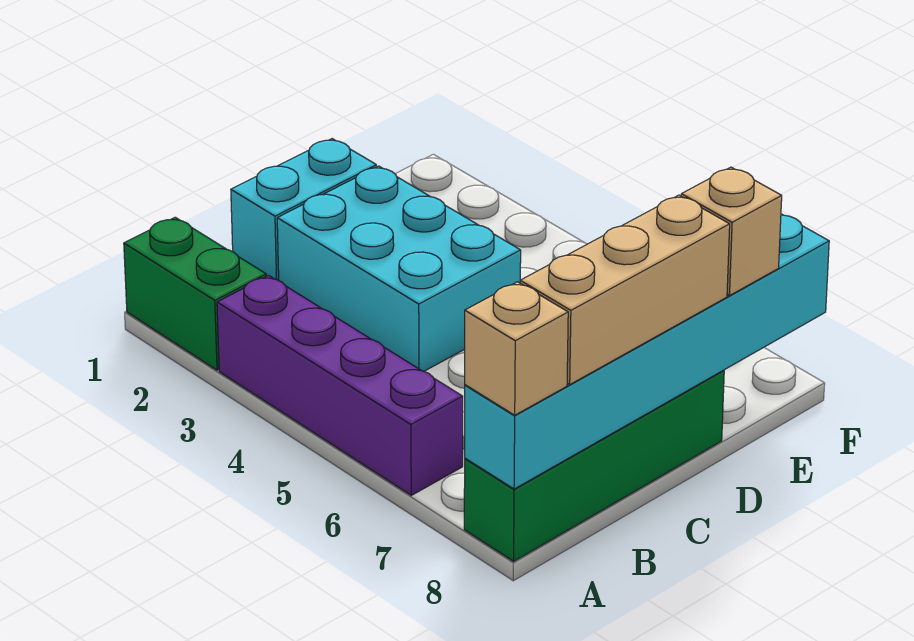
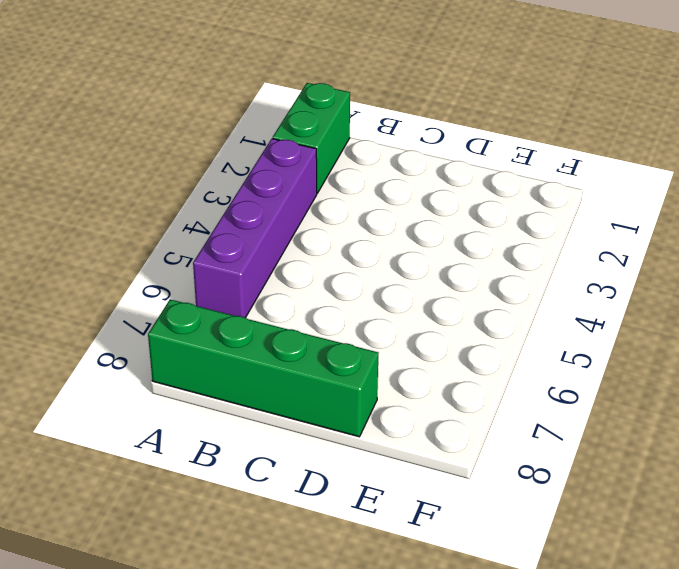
none -> cyan 1x2 brick [231,139,376,280]
none -> cyan 2x3 brick [277,166,521,371]

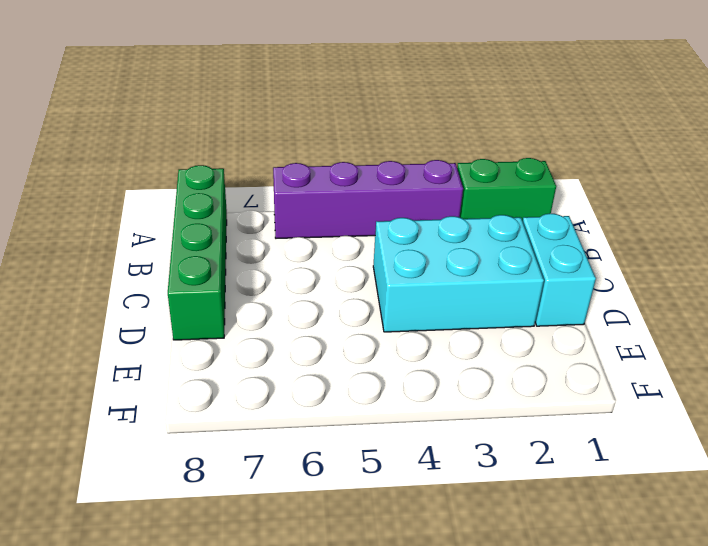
none -> cyan 1x6 brick [465,214,829,489]
none -> tan 1x1 brick [465,282,568,415]

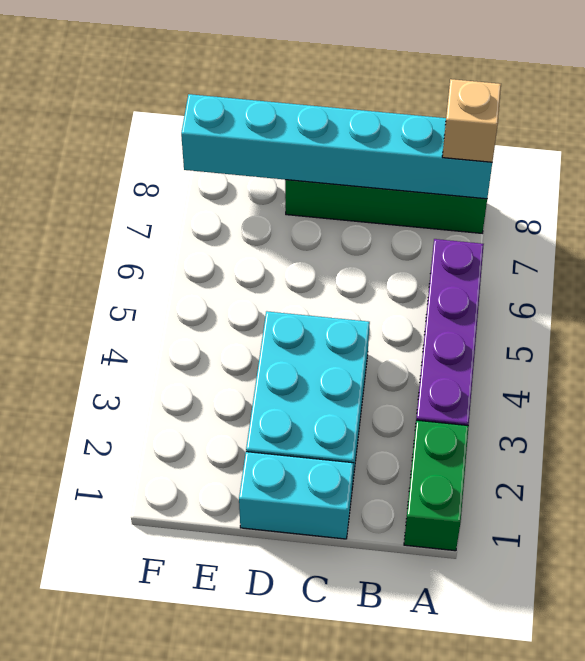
none -> tan 1x3 brick [520,195,730,384]
none -> tan 1x1 brick [681,167,782,296]

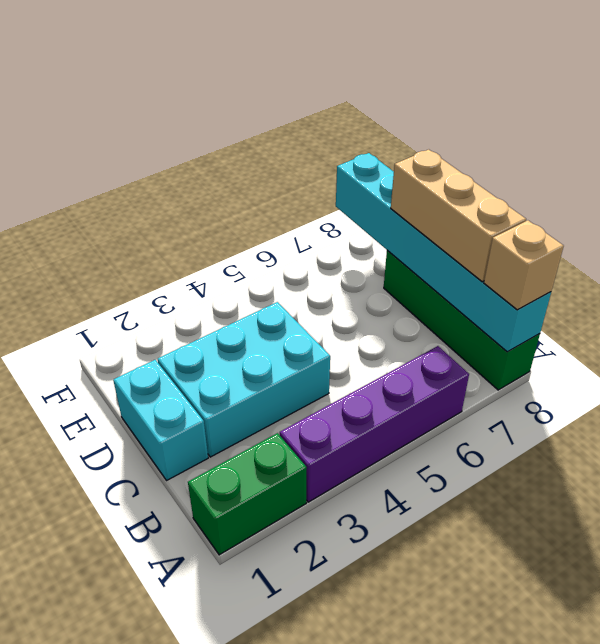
none -> tan 1x1 brick [681,167,782,296]

